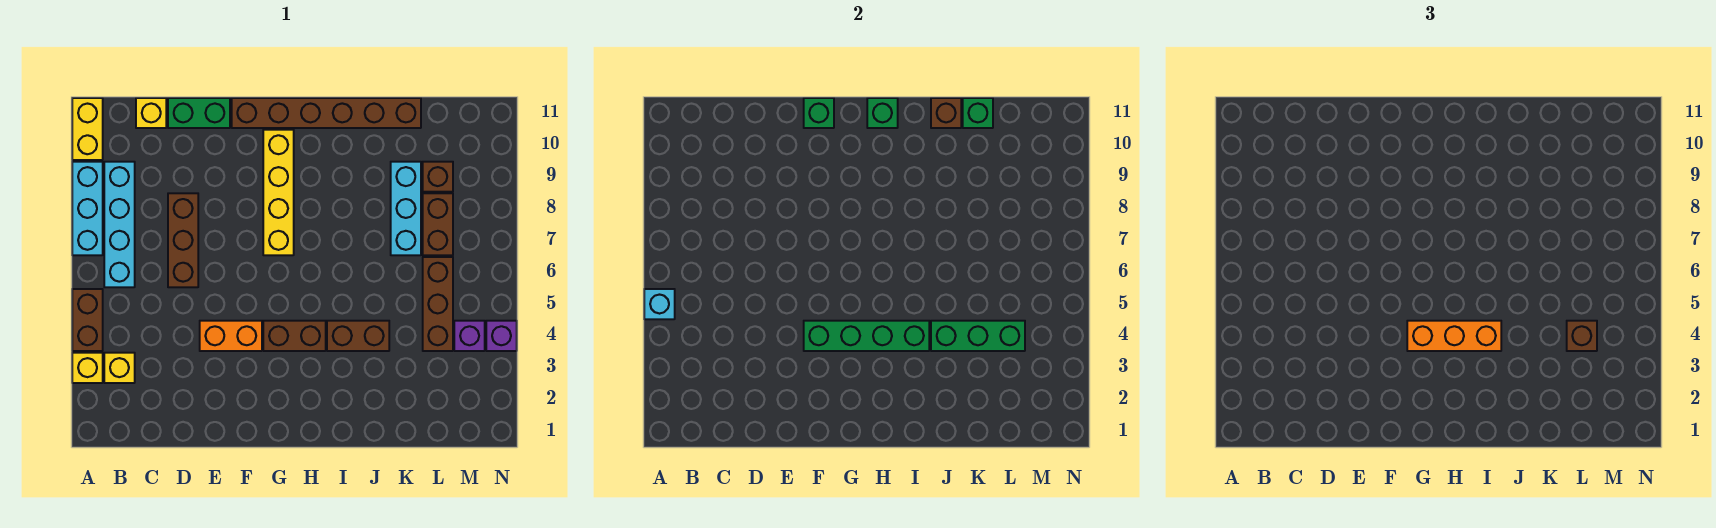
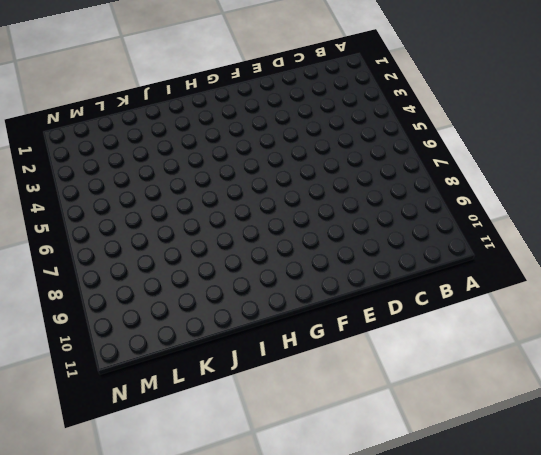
none -> yellow 1x1 brick [72,353,103,383]
none -> brown 1x2 brick [72,289,103,351]
none -> cyan 1x3 brick [72,162,103,255]

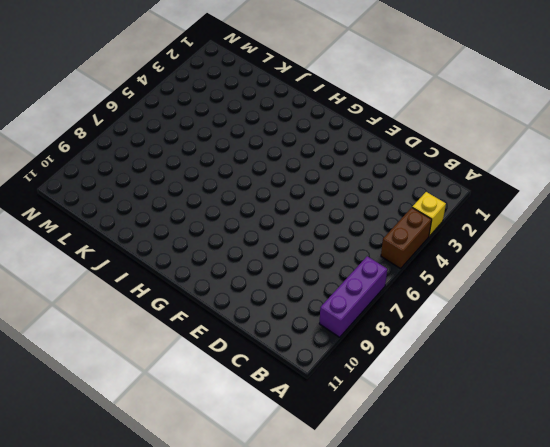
purple 1x3 brick [319,256,387,337] -> cyan 1x3 brick [72,162,103,255]
none -> yellow 1x2 brick [72,98,103,160]
none -> yellow 1x1 brick [104,353,135,383]
none -> cyan 1x4 brick [104,162,135,287]

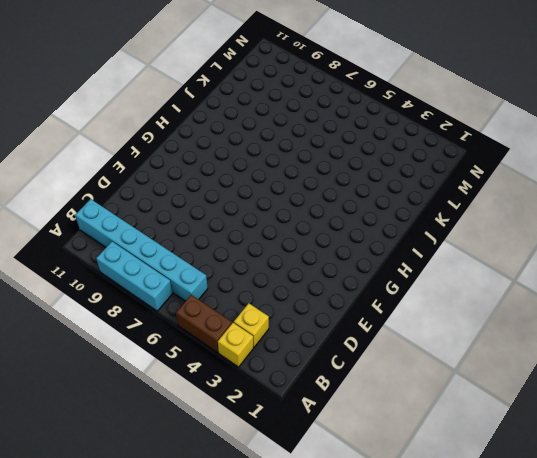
cyan 1x6 brick [75,199,208,301] -> cyan 1x4 brick [104,162,135,287]
none -> yellow 1x2 brick [72,98,103,160]
none -> yellow 1x1 brick [136,98,166,128]
none -> brown 1x3 brick [168,193,198,287]

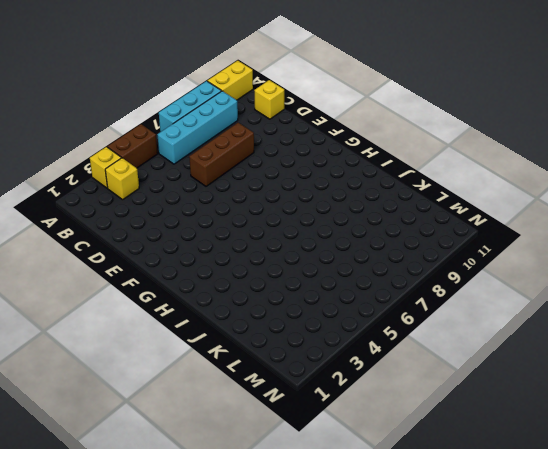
none -> green 1x2 brick [168,98,230,128]
none -> orange 1x2 brick [200,321,262,351]
none -> brown 1x6 brick [232,98,421,128]

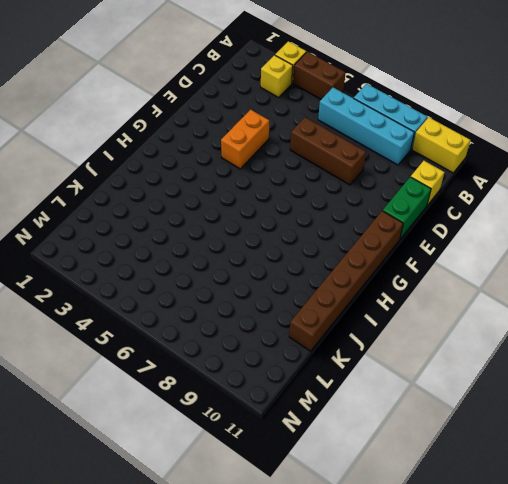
none -> brown 1x2 brick [263,321,326,351]
none -> yellow 1x4 brick [263,130,294,255]
none -> brown 1x2 brick [327,321,389,351]

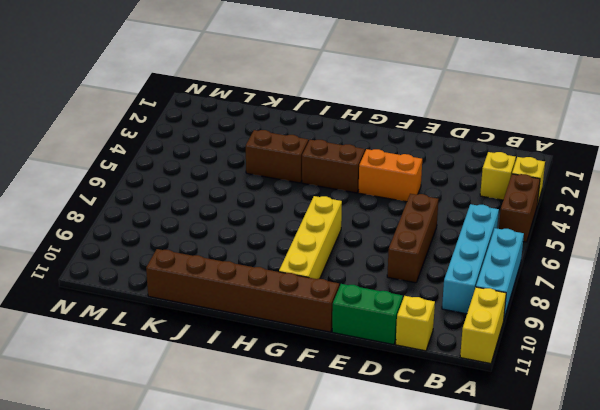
none -> cyan 1x3 brick [391,162,421,255]
none -> brown 1x3 brick [423,257,453,351]
none -> brown 1x2 brick [423,193,453,255]

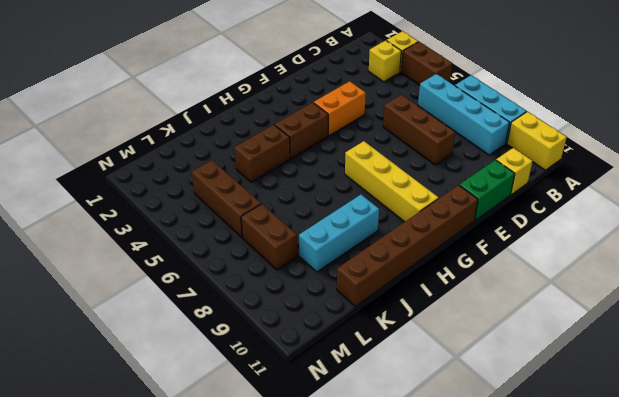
cyan 1x3 brick [299,195,379,272] -> cyan 1x3 brick turned to [391,162,421,255]
none -> brown 1x1 brick [423,162,453,192]
none -> purple 1x1 brick [454,321,485,351]
none -> purple 1x1 brick [486,321,517,351]

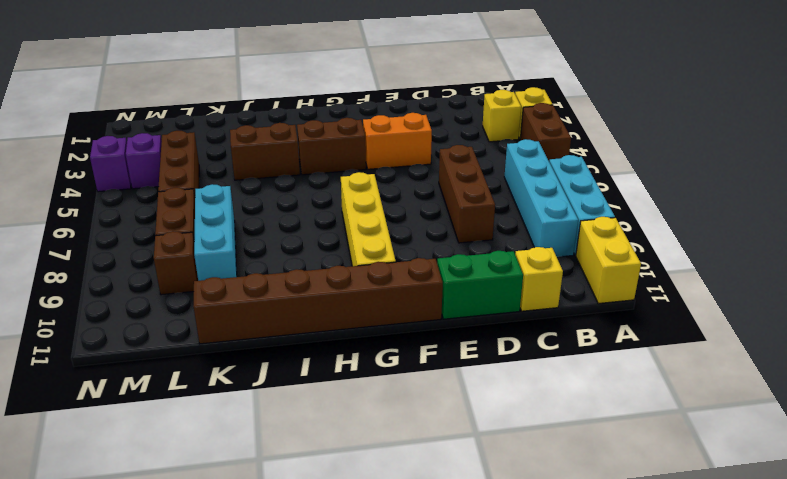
none -> cyan 1x1 brick [644,289,675,319]
none -> green 1x4 brick [804,321,929,351]
none -> green 1x1 brick [804,98,834,128]

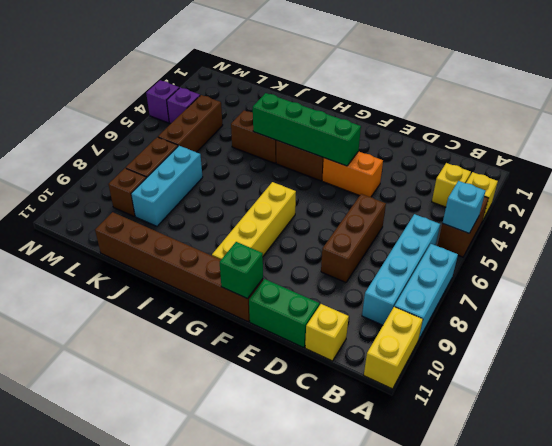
none -> green 1x1 brick [867,98,898,128]
none -> green 1x3 brick [931,321,1025,351]
none -> brown 1x1 brick [931,98,961,128]

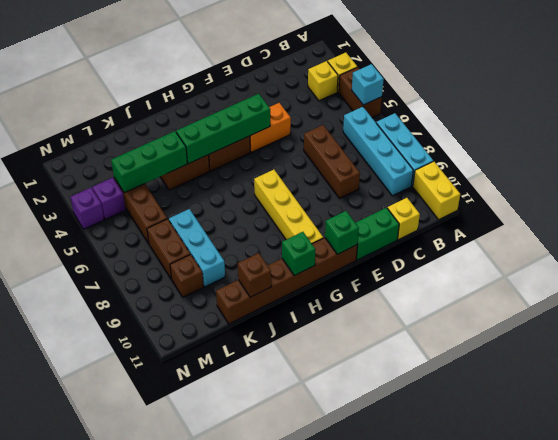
none -> green 1x1 brick [963,98,993,128]
none -> orange 1x3 brick [1407,321,1501,351]
none -> brown 1x1 brick [1567,321,1597,351]

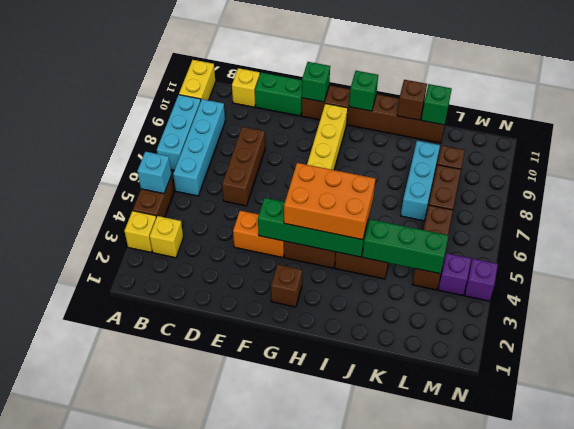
brown 1x1 brick [271,265,302,307] -> brown 1x1 brick moved to [1567,321,1597,351]
orange 2x3 brick [284,163,375,240] -> orange 1x3 brick [1407,321,1501,351]

